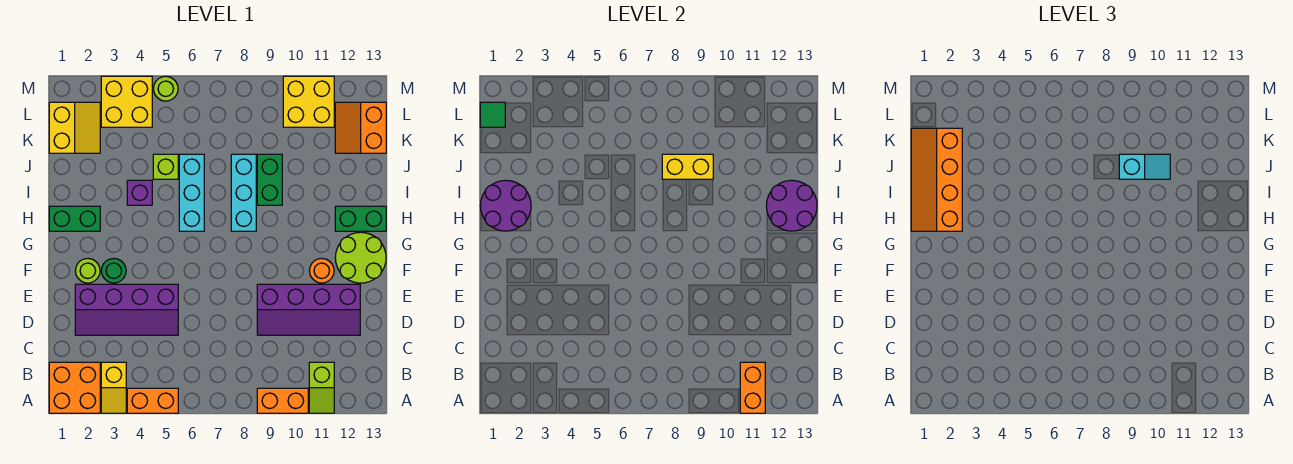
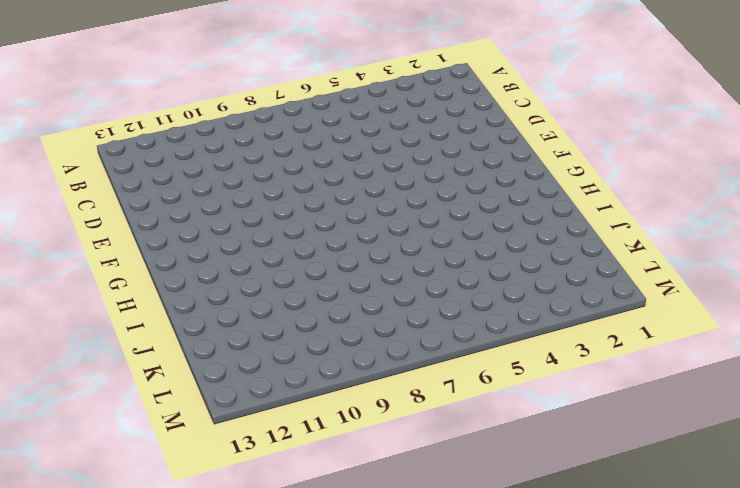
none -> orange 2x2 brick [49,362,100,413]
none -> yellow 1x2 slope [101,362,126,413]
none -> orange 1x2 brick [127,388,178,413]
none -> orange 1x2 brick [257,388,308,413]

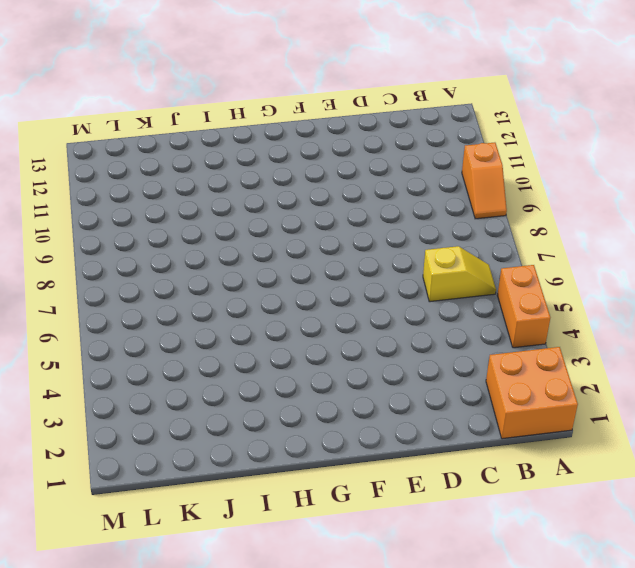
orange 1x2 slope [462,143,507,219] -> orange 1x2 brick [257,388,308,413]
yellow 1x2 slope [423,246,496,302] -> yellow 1x2 slope moved to [101,362,126,413]
none -> lime 1x2 slope [309,362,334,413]
none -> purple 2x4 slope [75,284,178,335]
none -> purple 2x4 slope [257,284,360,335]
none -> lime 1x1 round brick [75,258,100,283]

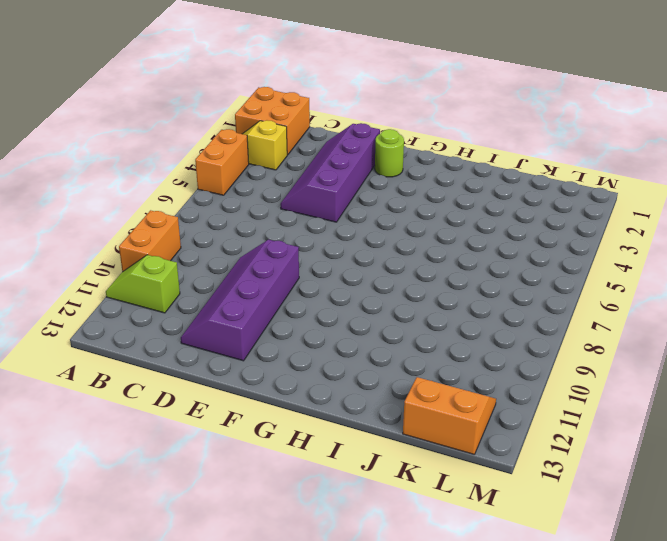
none -> green 1x1 round brick [101,258,126,283]
none -> orange 1x1 round brick [309,258,334,283]
none -> lime 2x2 round brick [335,232,386,283]
none -> green 1x2 brick [49,206,100,231]

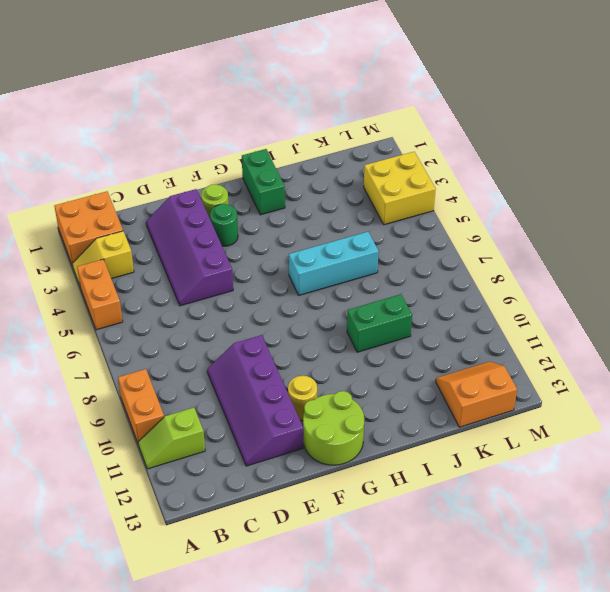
yellow 1x1 round brick [288,376,317,420] -> orange 1x1 round brick [309,258,334,283]
none -> cyan 1x3 brick [231,154,256,231]
none -> green 1x2 brick [335,206,386,231]
none -> purple 1x1 brick [127,180,152,205]
none -> lime 1x1 brick [153,154,178,179]

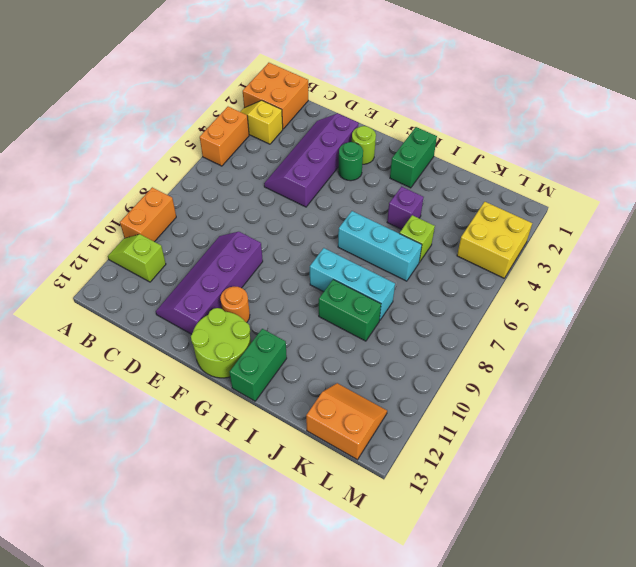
none -> yellow 2x2 slope [49,102,100,153]
none -> yellow 2x2 brick [283,76,334,127]
none -> lime 1x1 round brick [153,76,178,101]
none -> orange 1x2 brick [740,362,765,413]

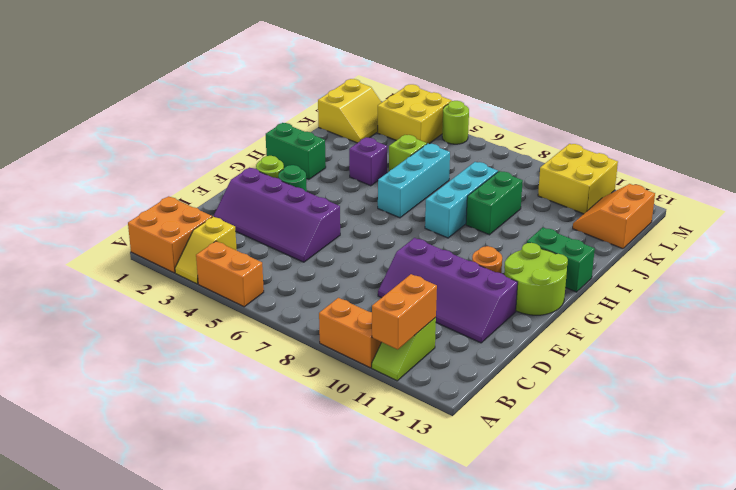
none -> purple 2x2 round brick [480,180,531,231]
none -> purple 2x2 round brick [766,180,817,231]
none -> yellow 1x2 brick [662,154,713,179]
none -> green 1x1 tile [480,102,505,127]

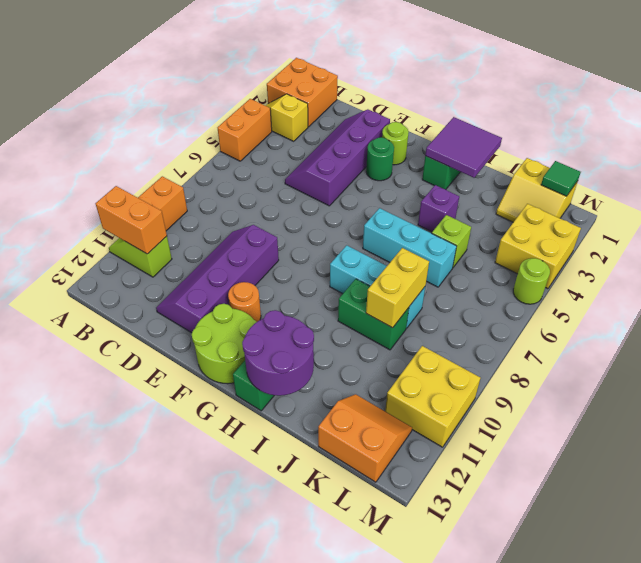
purple 2x2 tile [425,117,502,178] -> purple 2x2 round brick [480,180,531,231]
none -> orange 2x4 slope [911,128,962,231]
none -> cyan 1x2 slope [1119,154,1170,179]

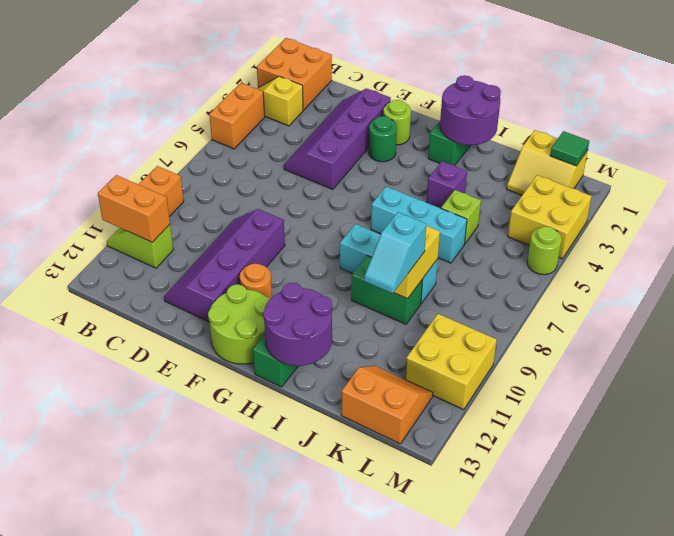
none -> orange 2x4 slope [911,128,962,231]

